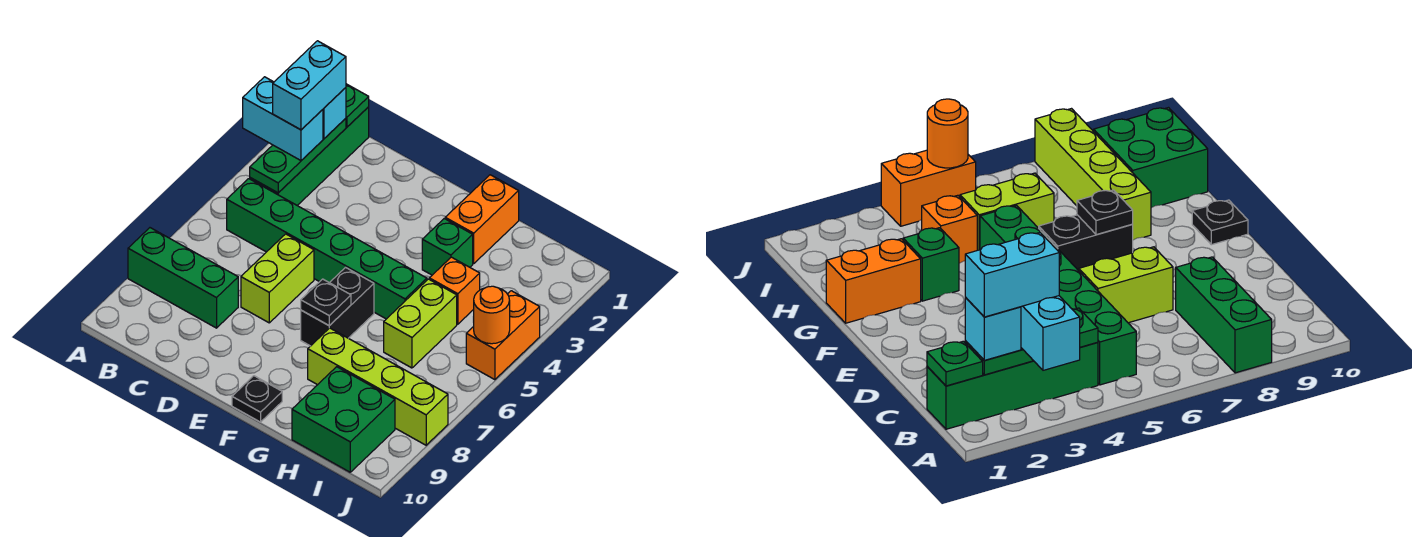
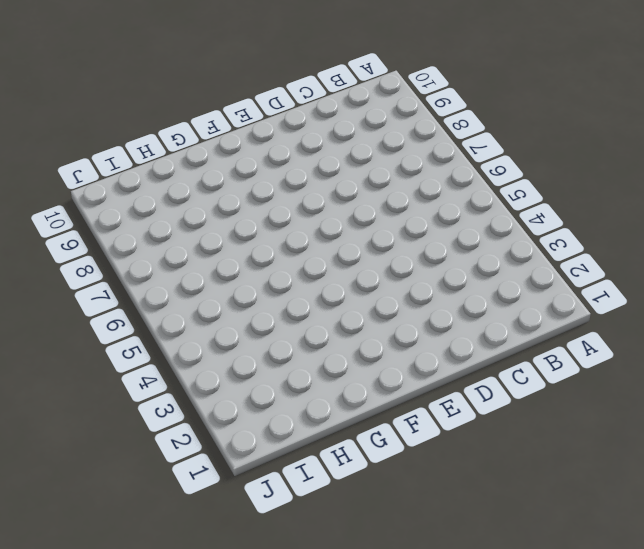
none -> green 1x3 brick [128,228,238,328]
none -> green 1x4 brick [250,107,369,205]
none -> green 1x6 brick [227,179,427,319]

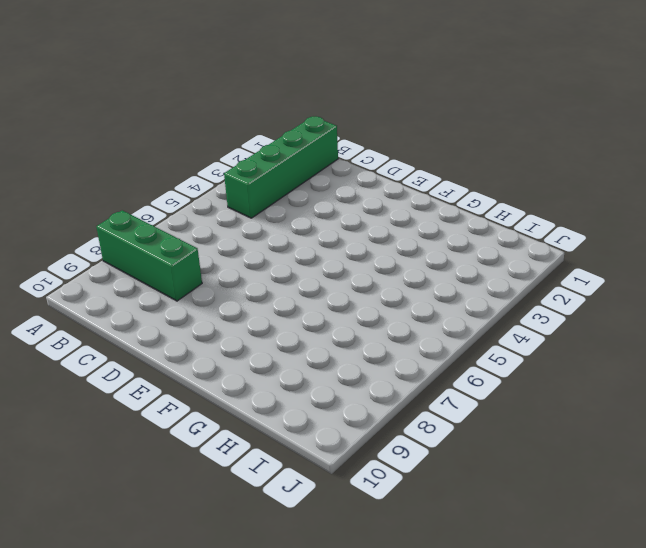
none -> green 1x6 brick [227,179,427,319]
none -> lime 1x2 brick [241,234,314,323]
none -> black 1x2 brick [301,268,374,346]

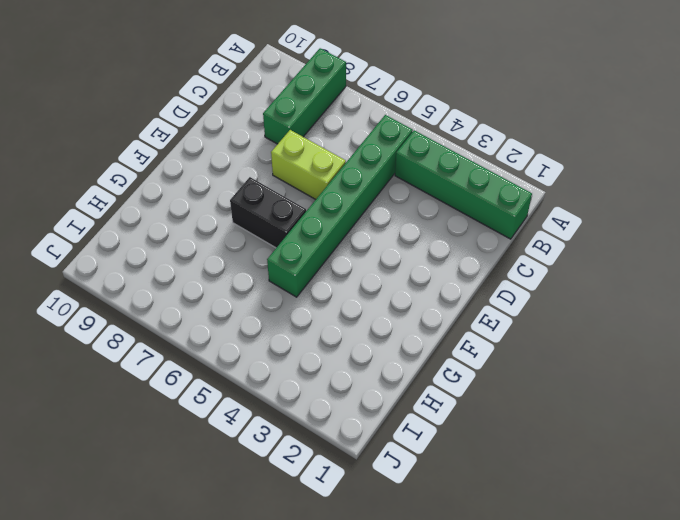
none -> black 1x1 plate [232,376,282,422]
none -> orange 1x2 brick [445,175,519,263]
none -> green 1x1 brick [422,219,473,275]

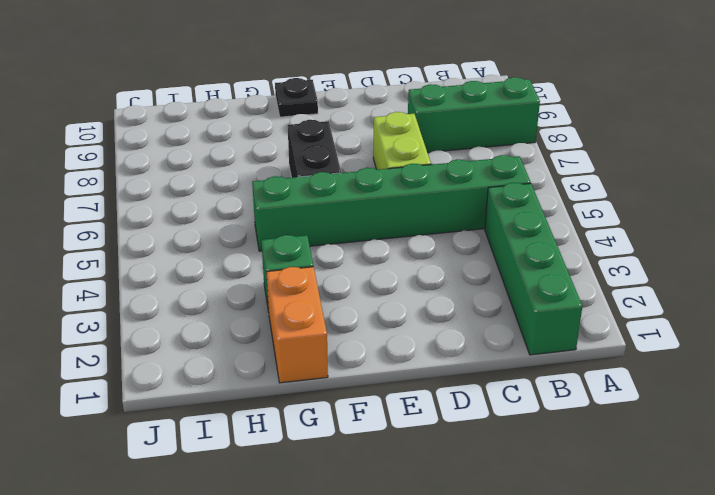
none -> lime 1x4 brick [308,328,448,445]
none -> orange 1x1 brick [429,257,480,324]
none -> lime 1x2 brick [384,279,457,368]

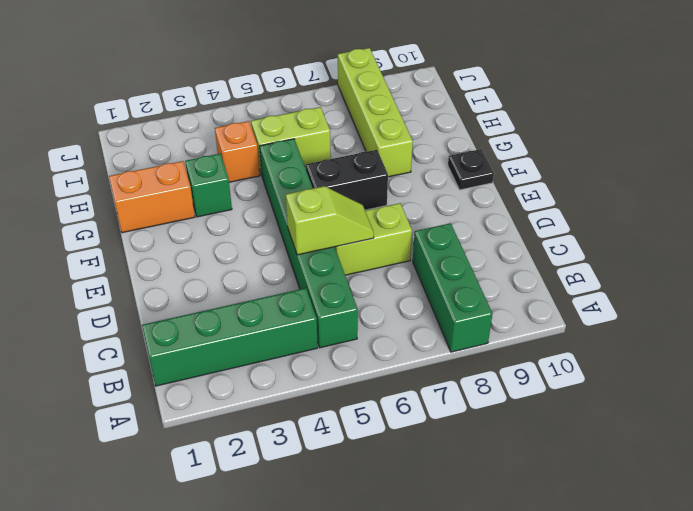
lime 1x2 slope [286,186,374,255] -> none
none -> green 2x2 brick [292,367,395,472]
none -> orange 1x2 brick [466,291,540,380]
none -> green 1x1 plate [346,84,369,127]

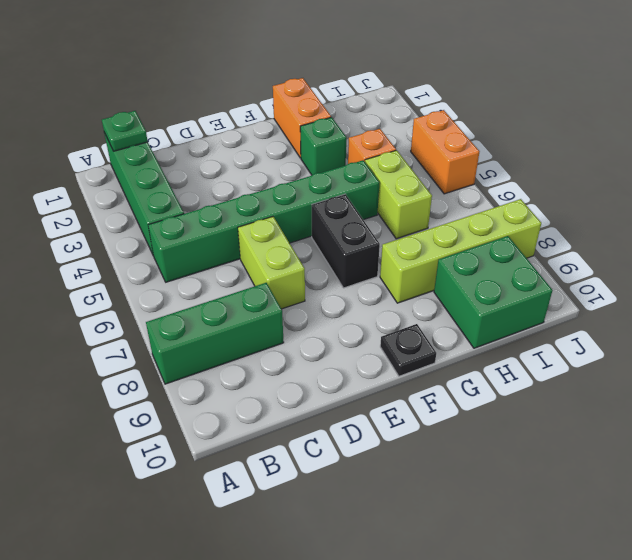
none -> green 1x3 plate [250,118,346,193]
none -> black 1x1 plate [301,279,351,326]
none -> orange 1x1 round brick [473,286,510,344]

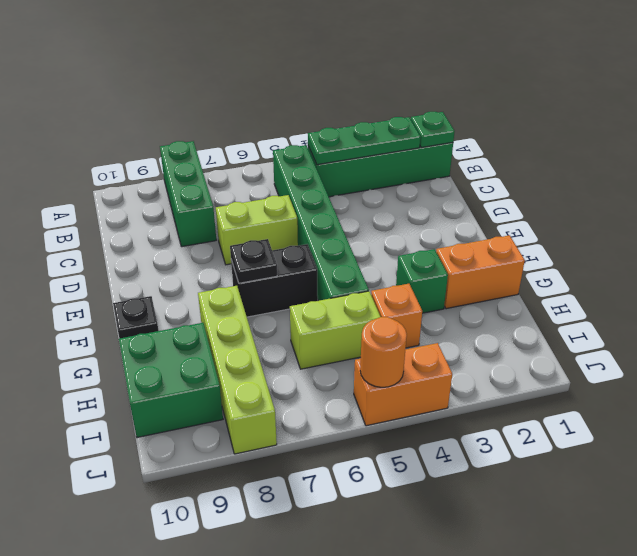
none -> cyan 1x2 brick [243,77,323,160]
none -> cyan 1x1 brick [323,88,346,139]
none -> cyan 1x2 brick [273,41,346,130]

